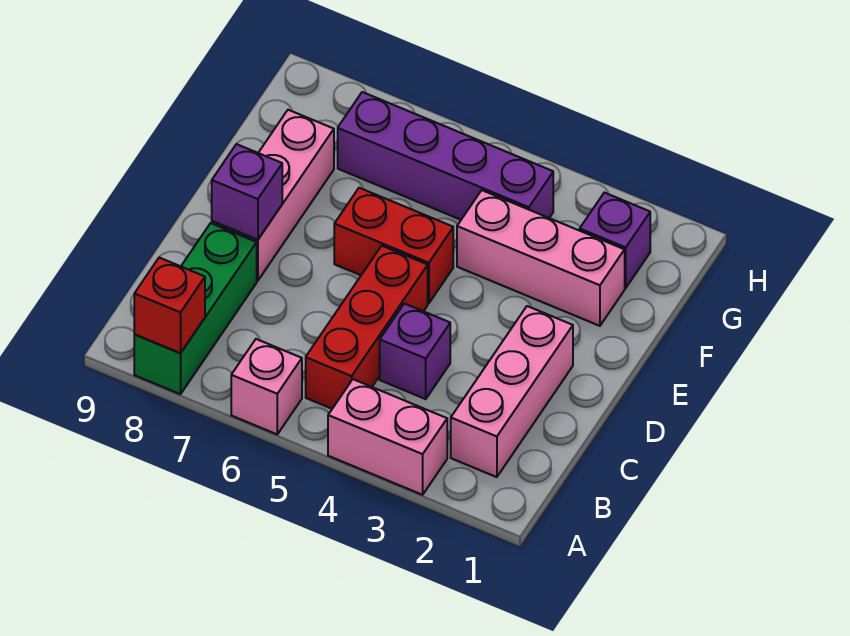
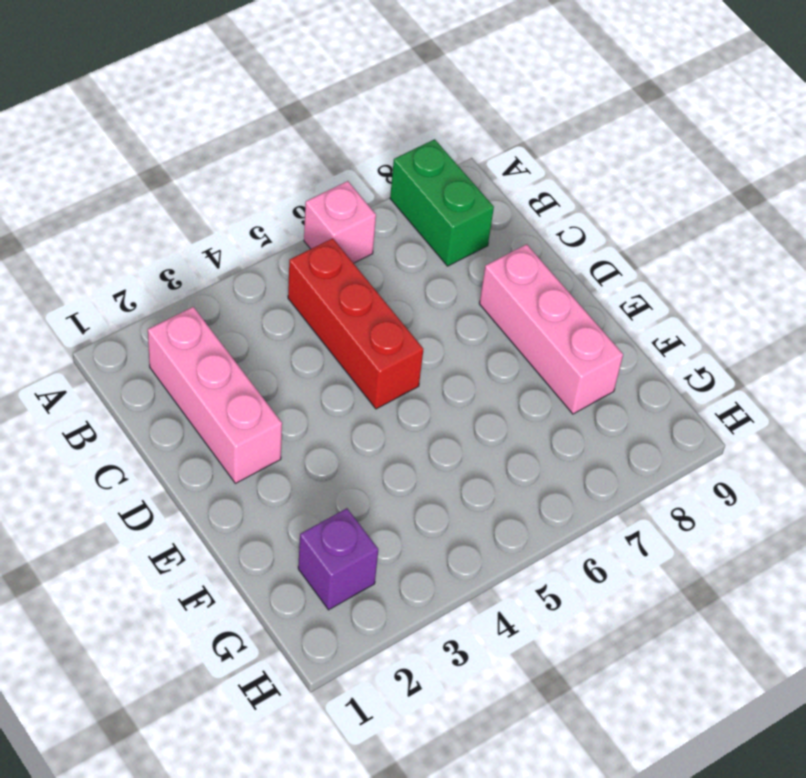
green 1x2 brick [390,139,494,266] -> green 1x3 brick [134,223,257,394]
none -> pink 1x2 brick [328,379,447,495]
none -> purple 1x1 brick [380,304,450,399]
none -> red 1x2 brick [334,188,453,303]

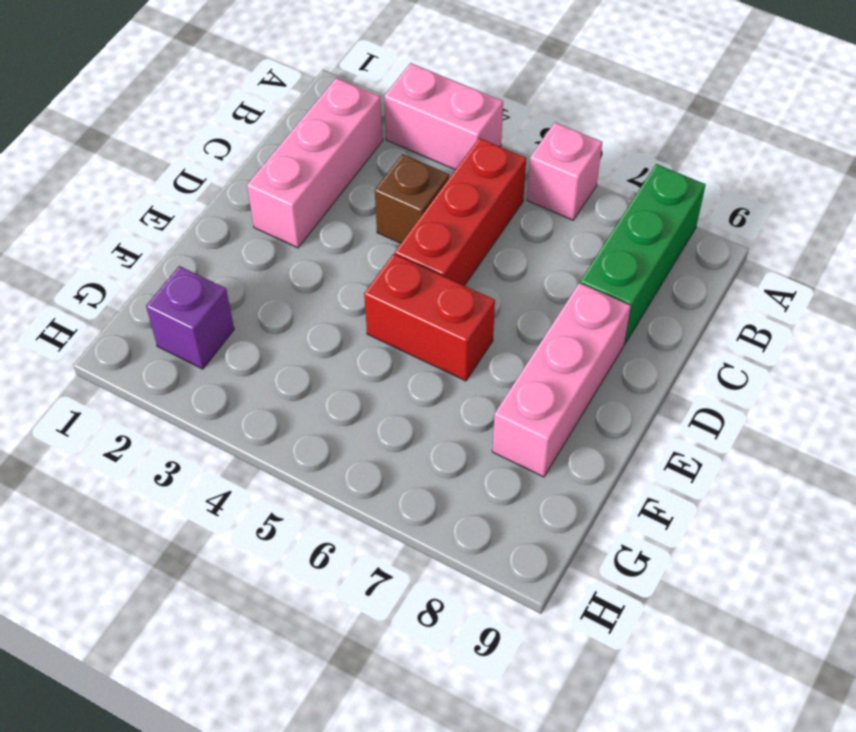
brown 1x1 brick [375,154,449,243] -> purple 1x1 brick [380,304,450,399]
none -> pink 1x3 brick [457,190,625,326]
none -> purple 1x4 brick [338,92,553,220]
none -> red 1x1 brick [134,258,205,353]

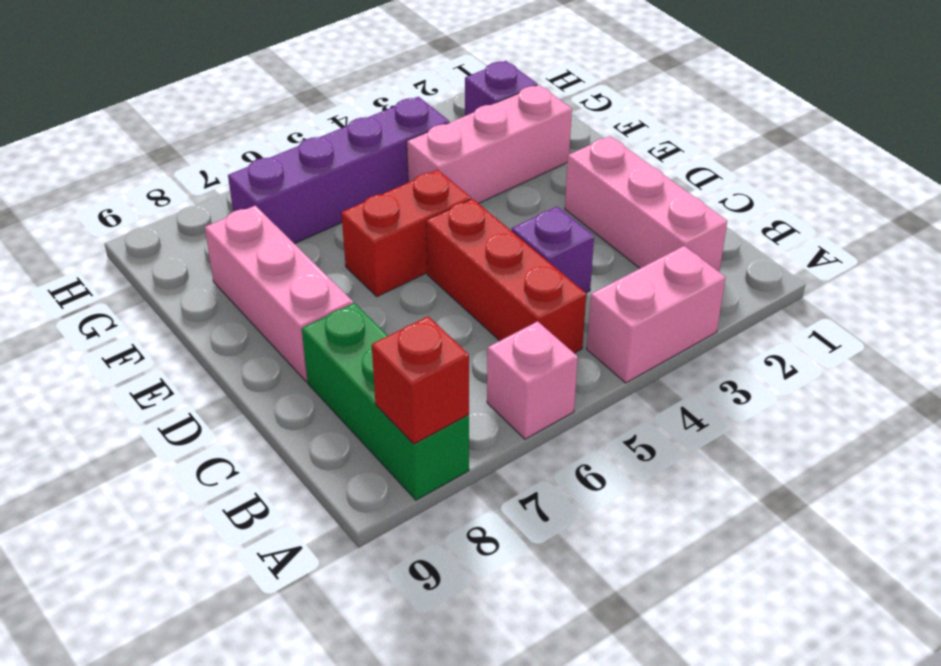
none -> purple 1x1 brick [212,144,282,240]

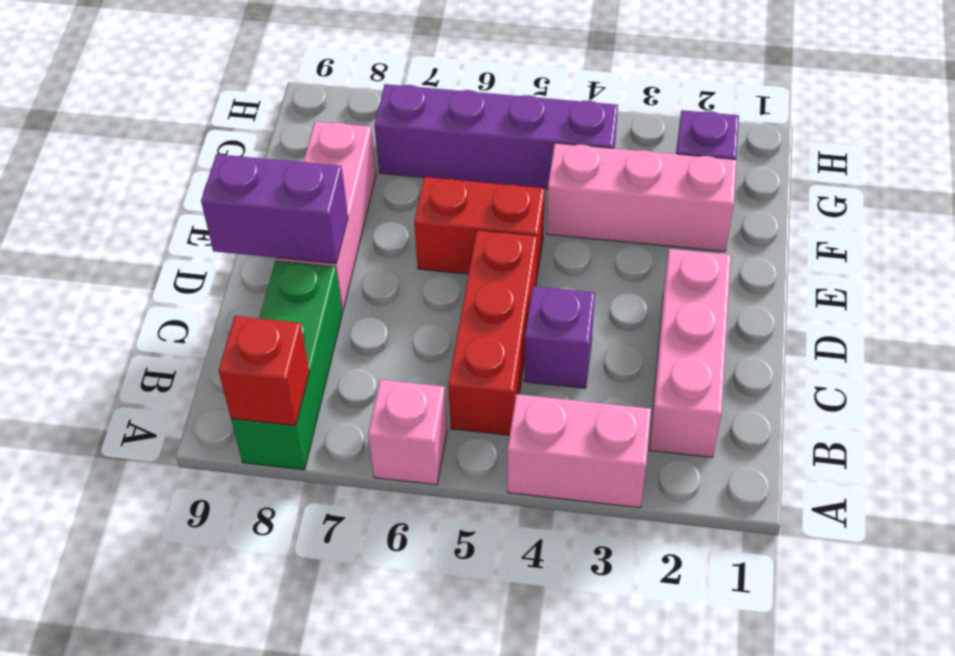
purple 1x2 brick [201,154,348,264] -> purple 1x1 brick [212,144,282,240]

